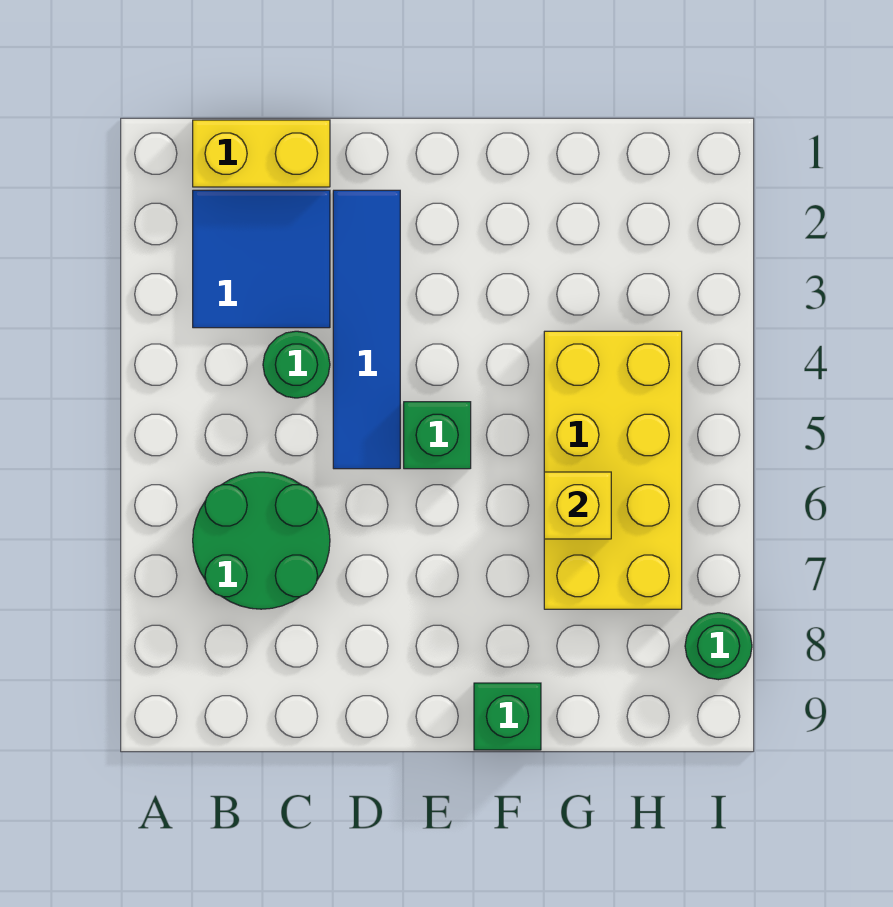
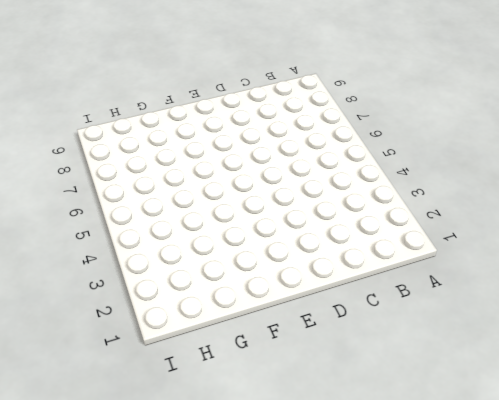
none -> yellow 1x2 brick [193,120,330,187]
none -> blue 2x2 tile [193,190,330,328]

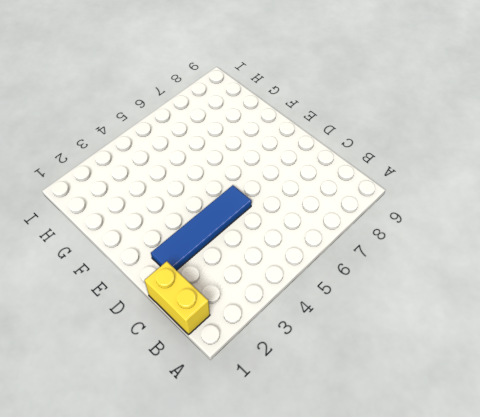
none -> blue 2x2 tile [193,190,330,328]
none -> green 2x2 round brick [193,472,330,609]

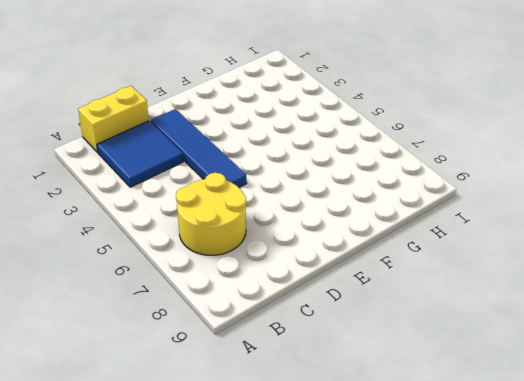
yellow 2x2 round brick [176,173,246,255] -> green 2x2 round brick [193,472,330,609]
none -> green 1x1 round brick [263,331,330,398]
none -> green 1x1 brick [404,402,471,469]

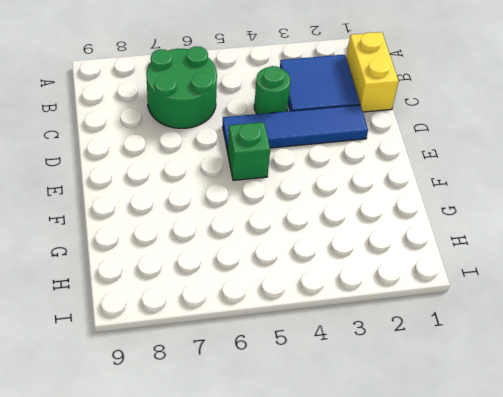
none -> green 1x1 brick [474,683,541,750]
none -> yellow 2x4 brick [544,331,682,609]

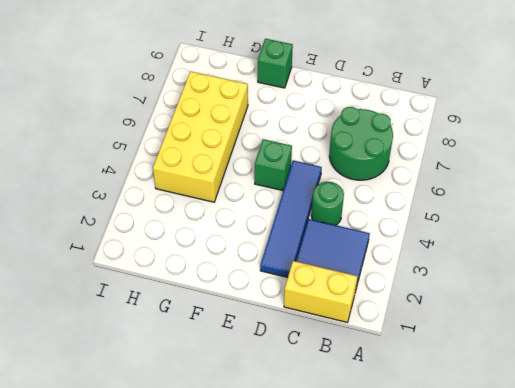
none -> green 1x1 round brick [685,613,752,680]
none -> yellow 1x1 brick [544,472,611,539]

